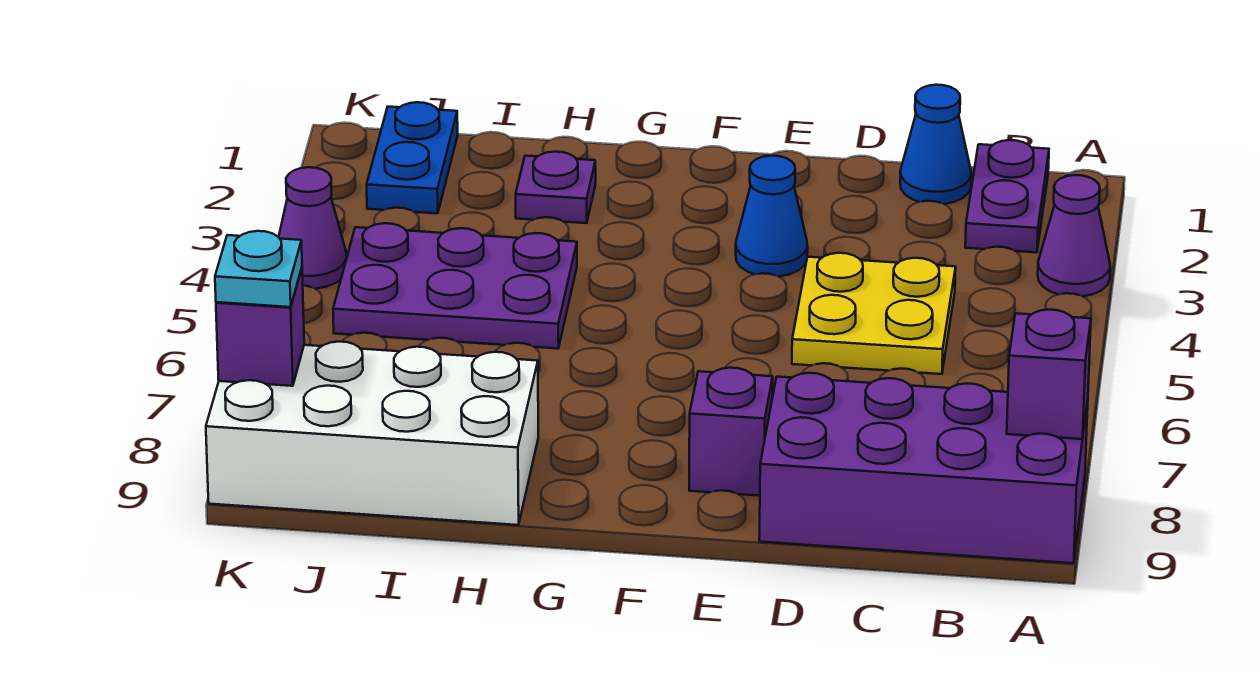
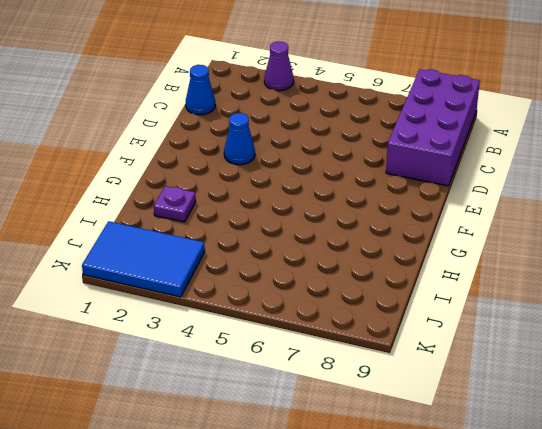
blue 2x3 tile [82,221,205,297] -> blue 1x2 plate [367,102,458,213]
none -> purple 1x2 plate [965,140,1049,252]
none -> yellow 2x2 plate [792,253,956,374]
none -> purple 1x1 brick [689,368,773,496]

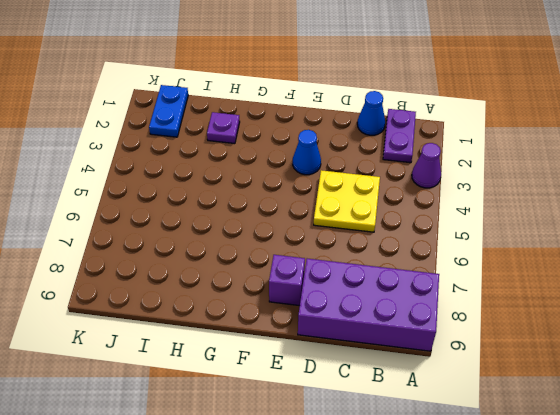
none -> purple 2x3 plate [333,223,577,348]
none -> white 2x4 brick [206,342,538,525]
none -> purple 1x1 cone [279,167,346,289]

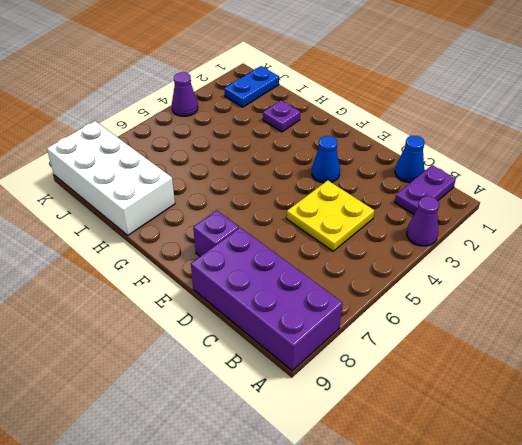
none -> purple 2x3 plate [333,223,577,348]
none -> purple 1x1 brick [1007,310,1091,439]
none -> purple 1x1 brick [216,268,304,386]

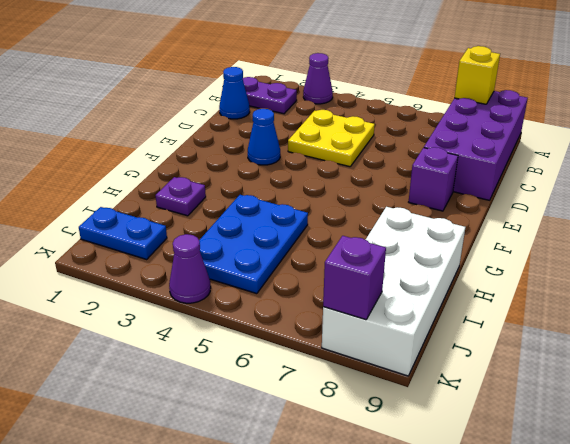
yellow 1x1 brick [454,46,500,104] -> purple 1x1 brick [1007,310,1091,439]
blue 2x3 plate [199,195,308,294] -> purple 2x3 plate [333,223,577,348]
none -> cyan 1x1 plate [215,231,302,307]

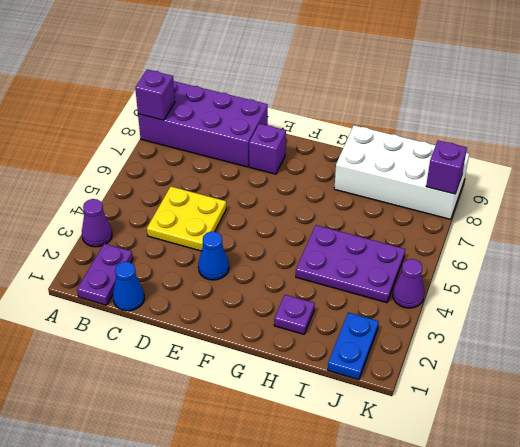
none -> cyan 1x1 plate [215,231,302,307]

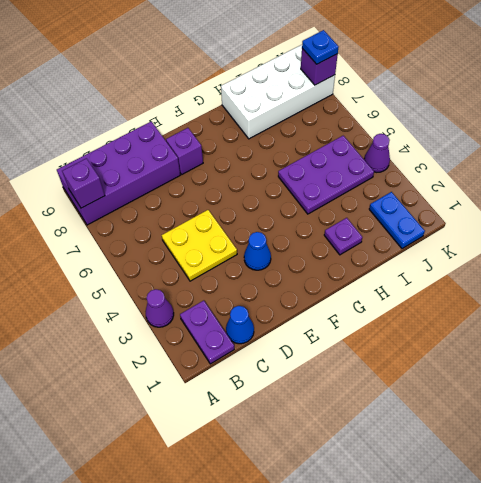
blue 1x1 plate [302,30,338,64] -> cyan 1x1 plate [215,231,302,307]

